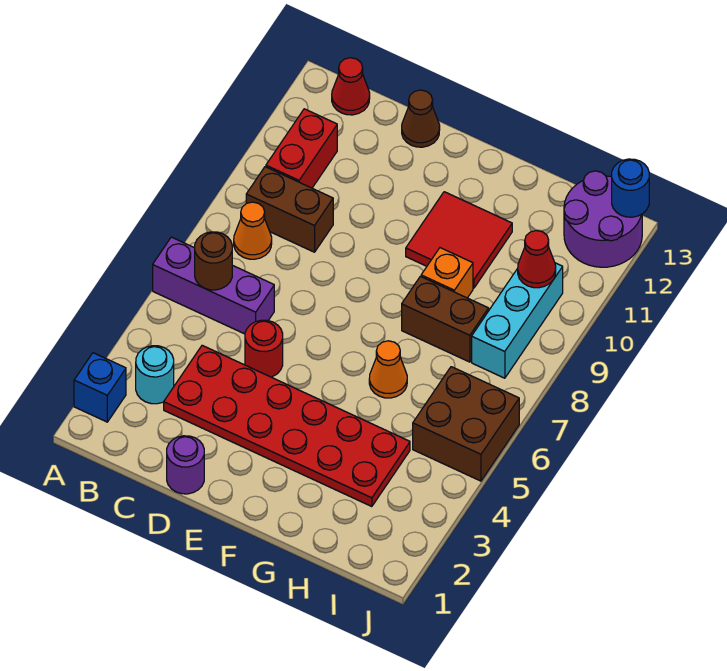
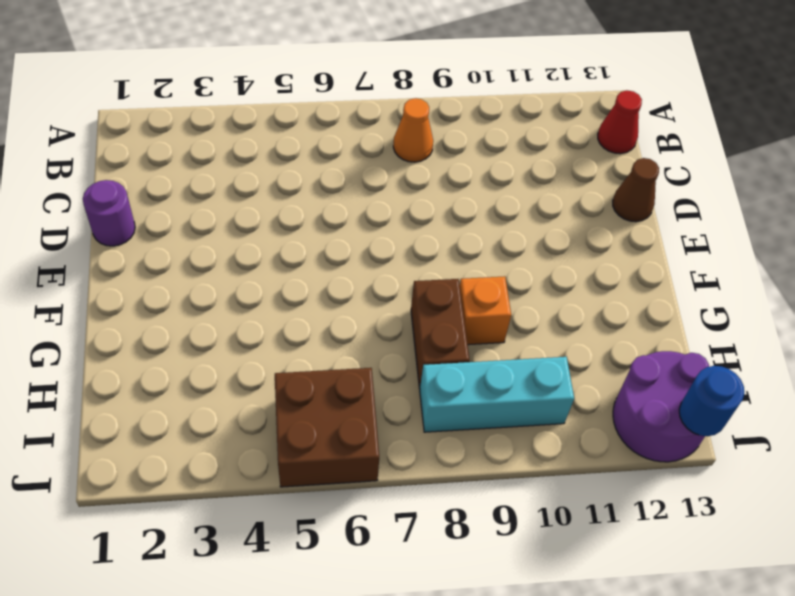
none -> blue 1x1 brick [74,353,126,422]
none -> purple 1x3 brick [153,237,274,334]
none -> cyan 1x1 round brick [136,346,174,404]

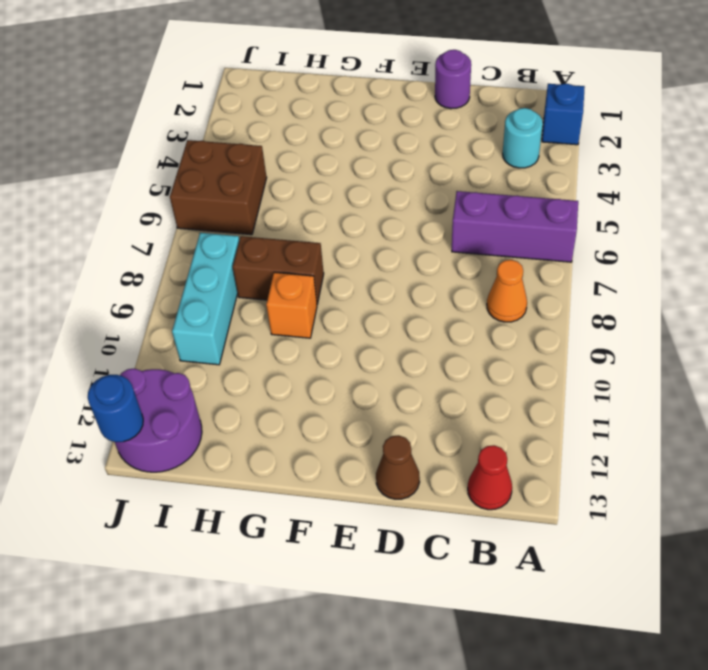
none -> brown 1x2 brick [246,167,333,252]
none -> red 1x2 brick [266,109,337,188]
none -> red 2x6 plate [164,345,410,507]

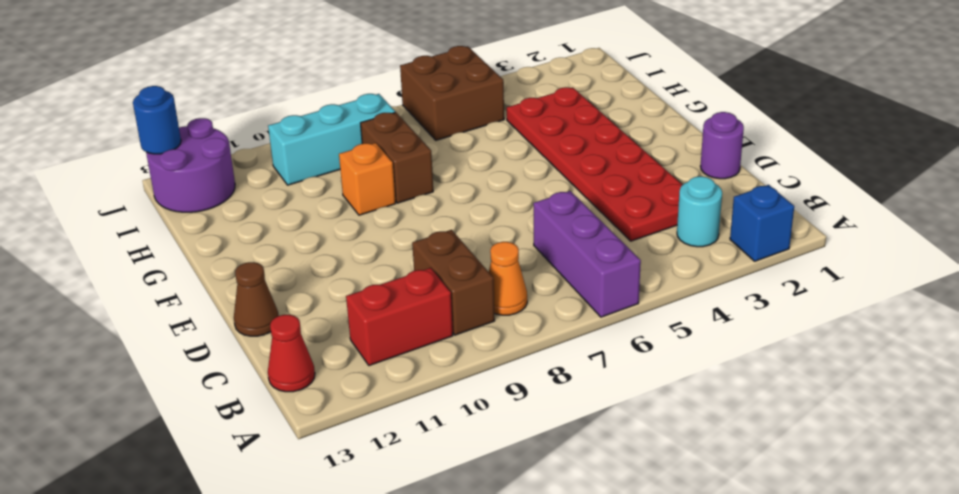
none -> red 1x1 round brick [245,320,283,377]
none -> red 2x2 tile [406,192,512,288]
none -> orange 1x1 cone [369,341,407,398]

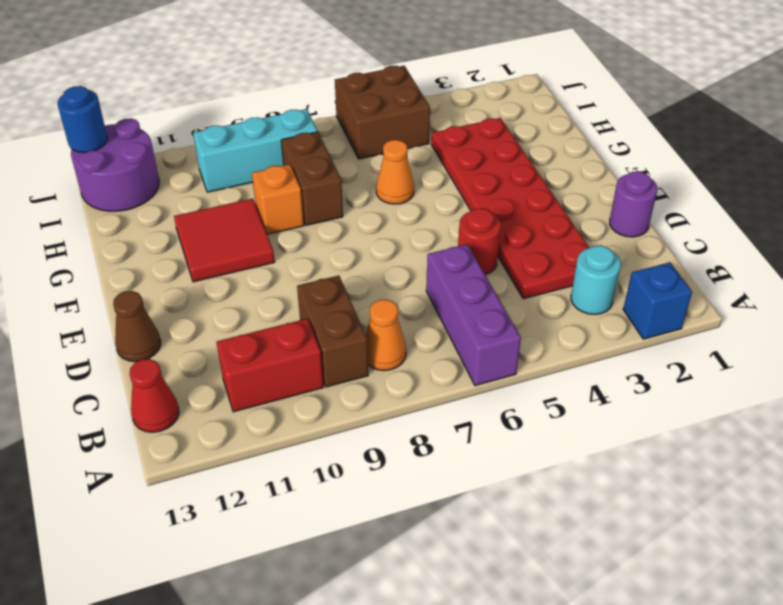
none -> brown 1x1 round brick [195,232,232,290]
none -> red 1x1 cone [518,231,556,288]

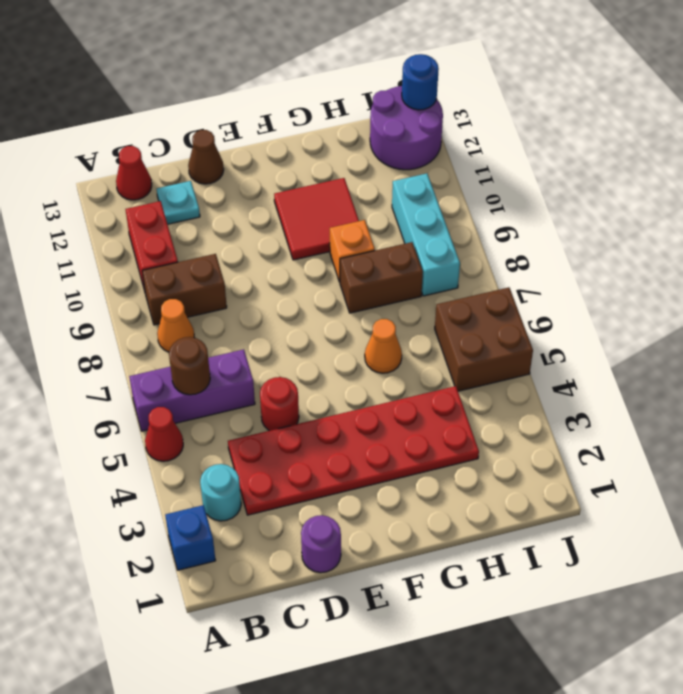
red 1x1 cone [145,407,183,461] -> red 1x1 cone moved to [518,231,556,288]
cyan 1x1 plate [157,181,200,224] -> none

